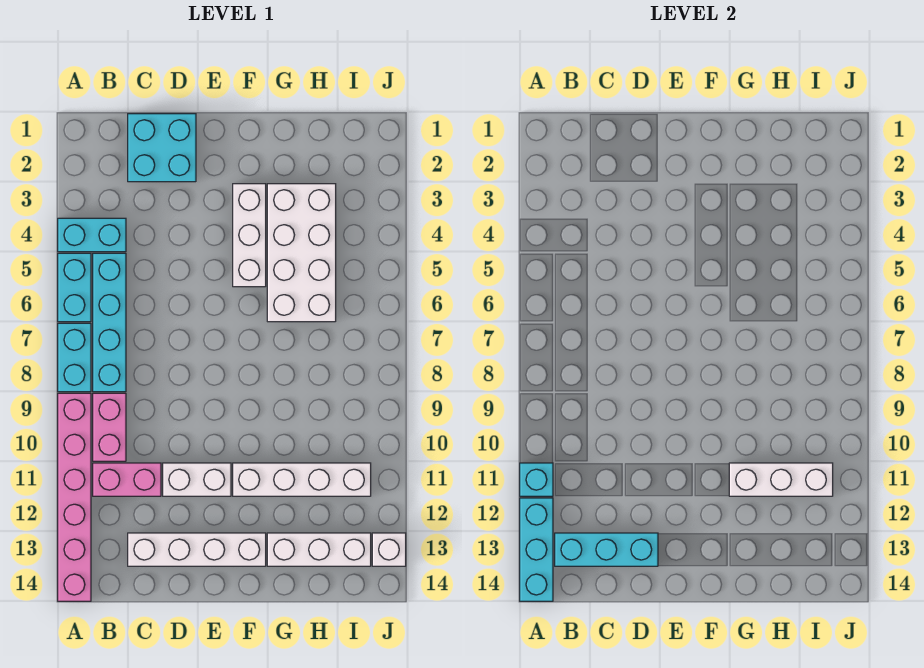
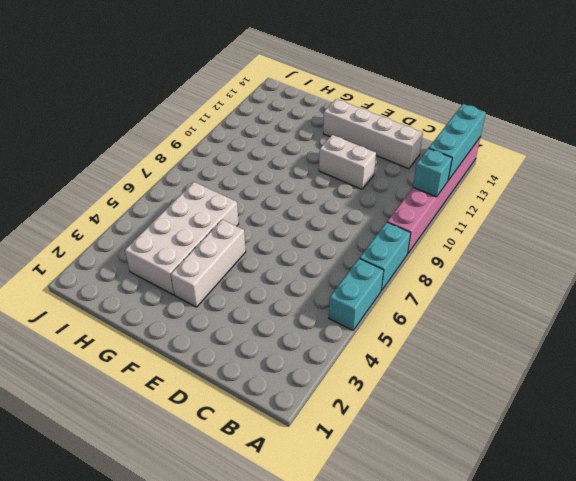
none -> cyan 1x2 brick [58,218,126,252]
none -> cyan 1x4 brick [93,253,126,392]
none -> pink 1x2 brick [93,393,126,461]

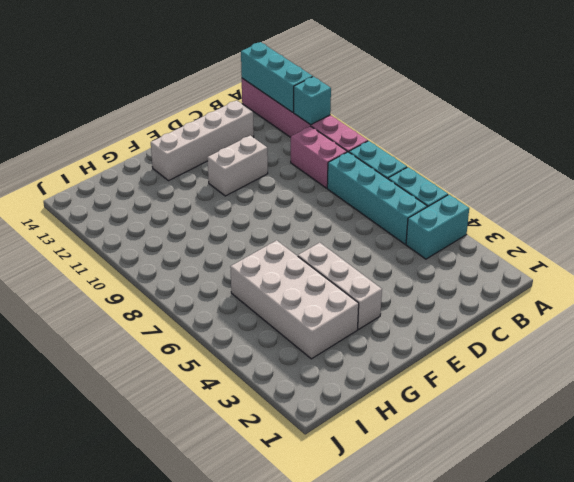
none -> pink 1x2 brick [93,463,161,496]
none -> cyan 2x2 brick [128,114,196,182]
none -> white 1x4 brick [233,463,371,496]

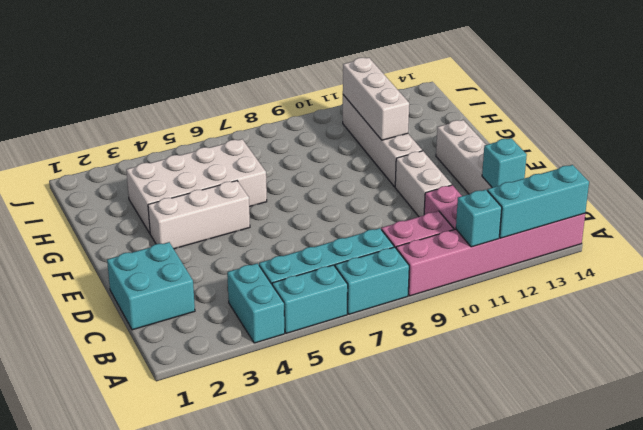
cyan 1x1 brick [482,138,527,188] -> cyan 1x3 brick [555,533,658,566]
none -> white 1x3 brick [267,533,371,566]
none -> white 1x1 brick [372,533,406,566]

